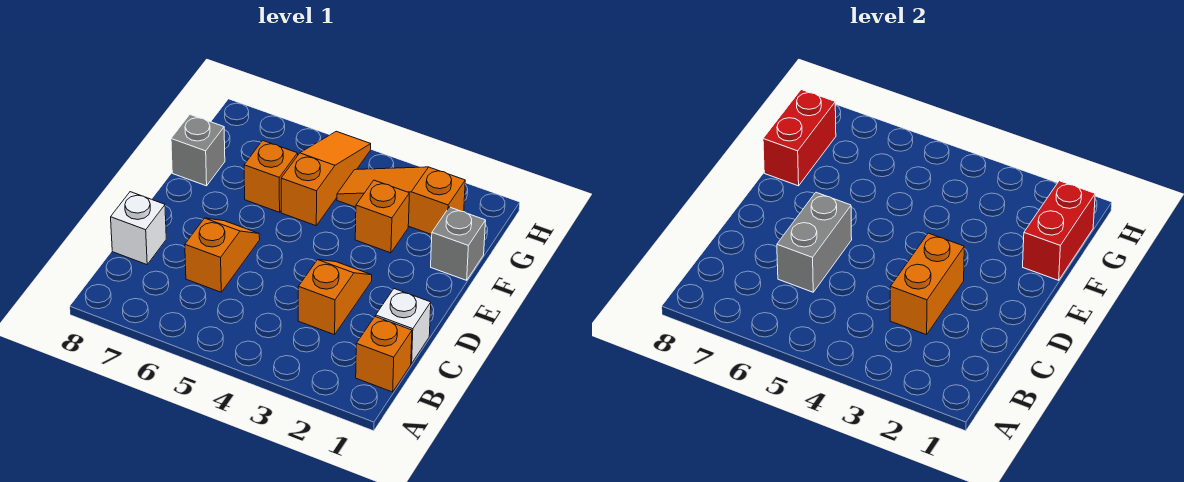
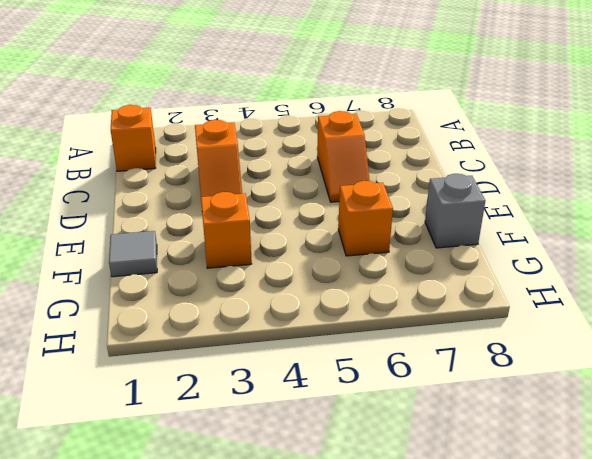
grey 1x1 tile [109,231,157,277] -> grey 1x1 brick [431,207,486,280]
none -> white 1x1 brick [376,289,431,363]
none -> white 1x1 brick [111,192,166,265]
none -> orange 1x3 slope [281,131,371,226]

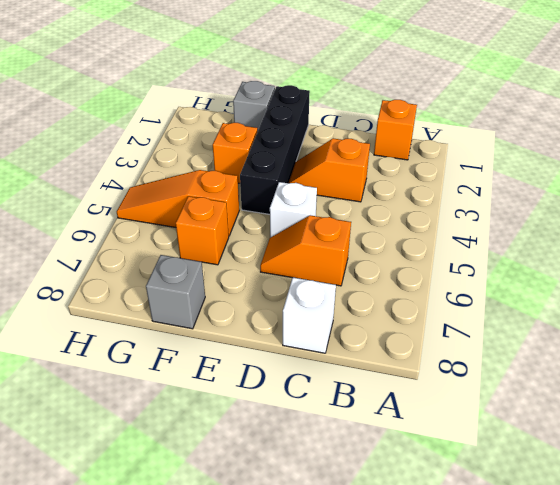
white 1x1 brick [270,182,317,238] -> white 1x1 brick moved to [376,289,431,363]
black 1x4 brick [240,85,310,214] -> none
none -> orange 1x3 slope [337,167,465,235]
none -> orange 1x2 brick [890,233,964,335]
none -> grey 1x2 brick [777,192,852,292]

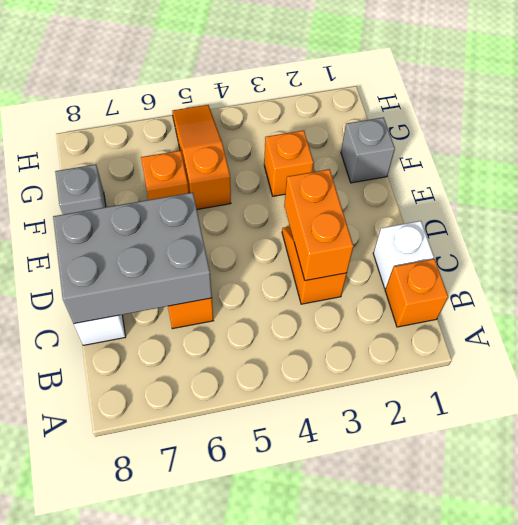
grey 2x3 brick [53,193,212,324] -> grey 1x2 brick [777,192,852,292]
none -> orange 1x3 slope [337,167,465,235]
none -> red 1x2 brick [1023,181,1095,280]
none -> red 1x2 brick [763,90,836,186]

